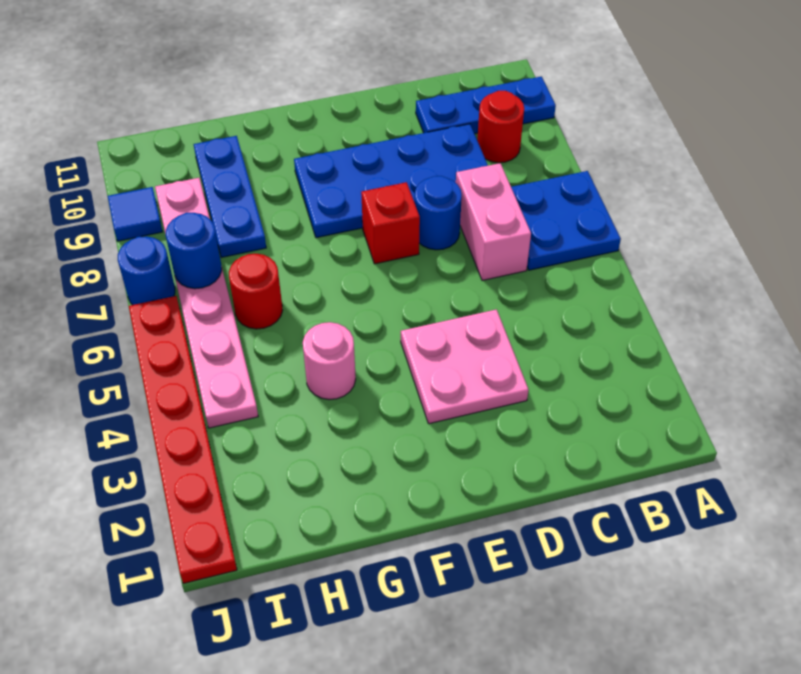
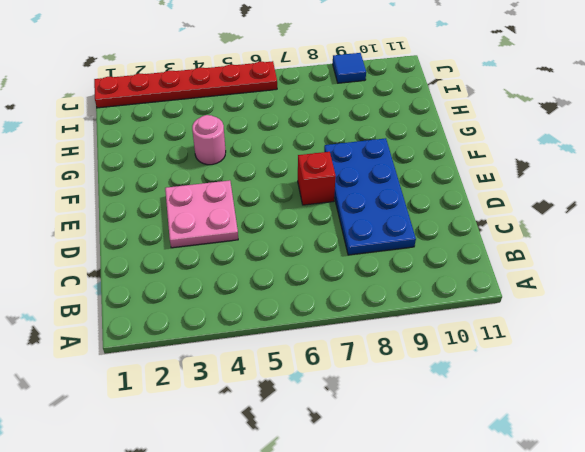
none -> blue 2x2 plate [511,171,621,270]
none -> blue 1x3 plate [416,77,556,134]
none -> red 1x1 round brick [477,91,524,163]

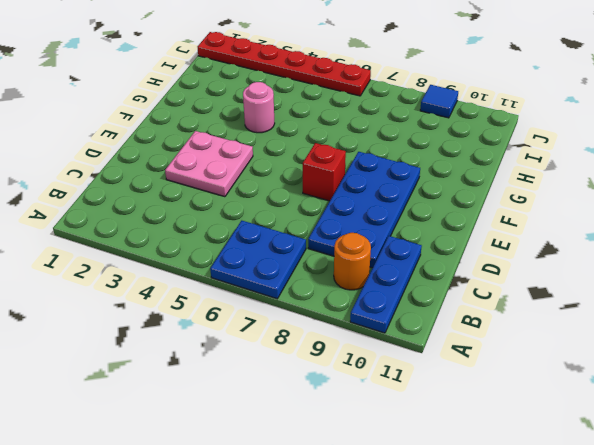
orange 1x1 round brick [334,233,371,290] -> red 1x1 round brick [477,91,524,163]
none -> pink 1x2 brick [456,163,531,280]
none -> blue 1x1 round brick [414,176,462,250]
none -> red 1x1 round brick [229,254,283,329]

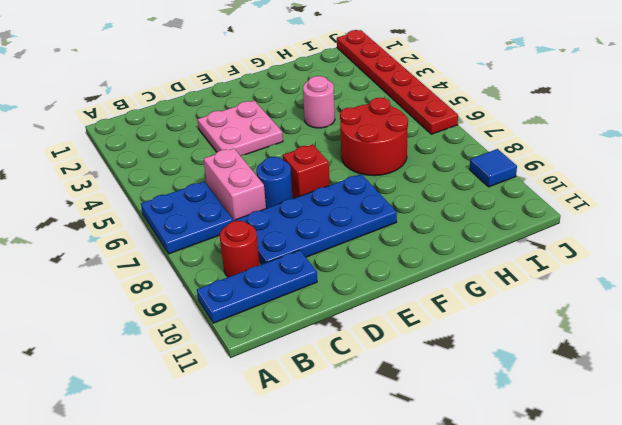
red 2x2 round brick [340,98,408,176] -> red 1x1 round brick [229,254,283,329]
none -> blue 1x3 plate [194,136,266,258]
none -> pink 1x6 plate [155,178,258,428]
none -> blue 1x1 round brick [118,236,175,305]

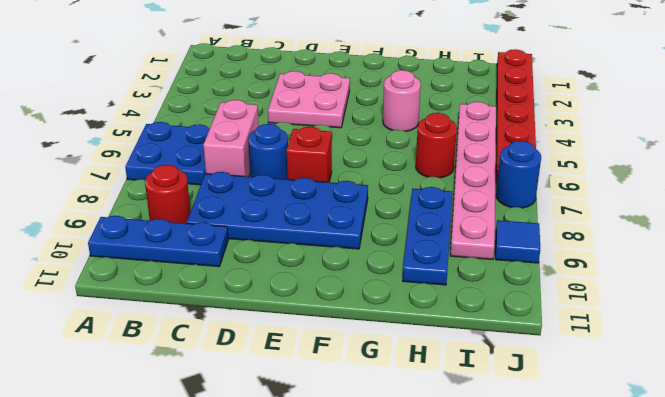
none -> blue 1x1 round brick [166,213,222,289]

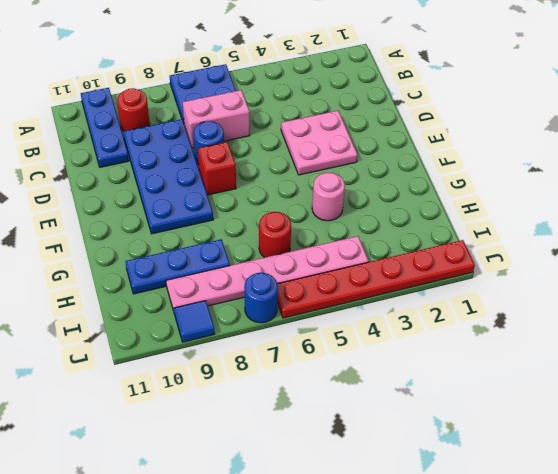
none -> blue 1x1 round brick [166,213,222,289]

